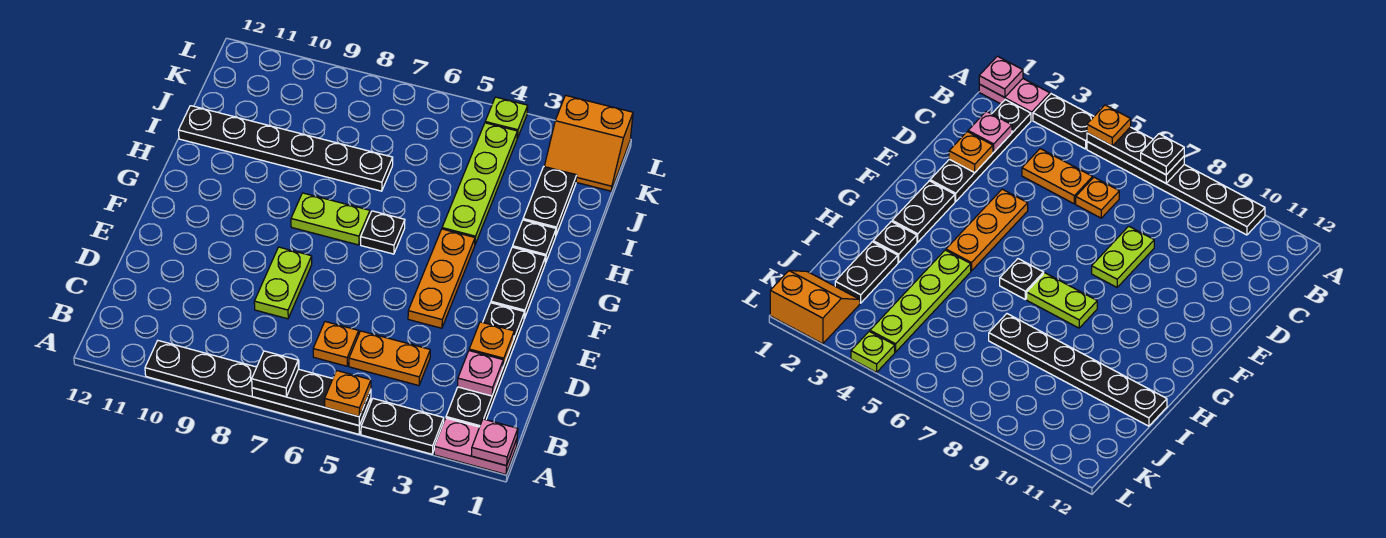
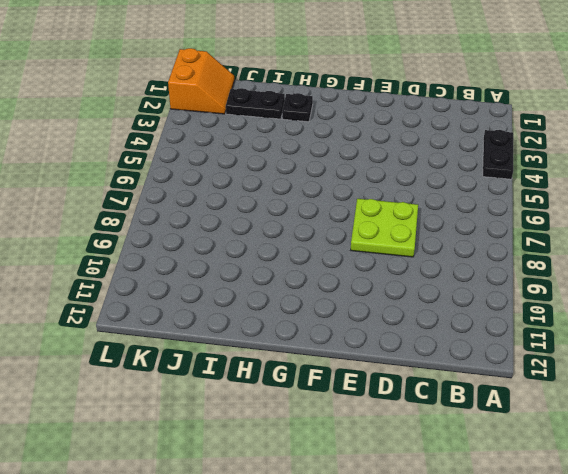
lime 2x2 plate [351,199,418,257] -> lime 1x2 plate [254,247,312,319]
none -> pink 1x2 plate [434,418,517,474]
none -> black 1x6 plate [145,341,371,434]
none -> black 1x4 plate [446,303,524,427]

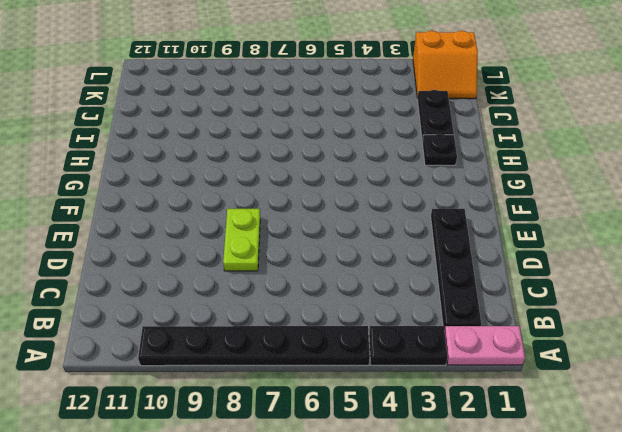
none -> orange 1x2 plate [349,331,430,386]
none -> orange 1x1 plate [313,322,359,366]
none -> orange 1x3 plate [408,229,475,328]

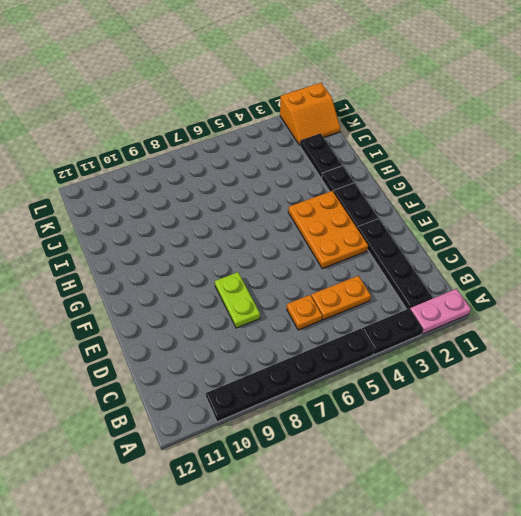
orange 2x3 plate [288,191,368,269] -> orange 1x3 plate [408,229,475,328]
none -> black 1x1 plate [361,211,405,254]
none -> lime 1x2 plate [291,193,370,245]
none -> lime 1x4 plate [442,123,517,244]

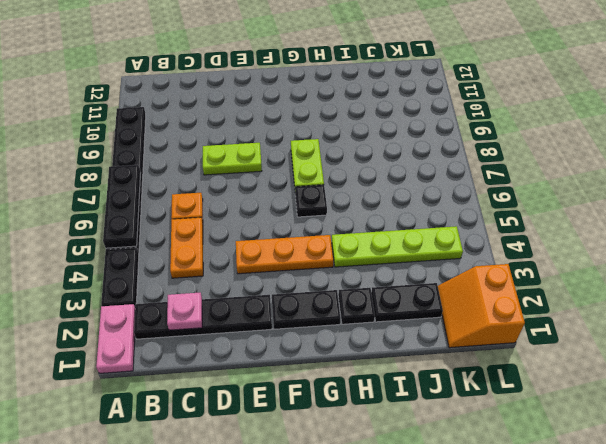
none -> black 1x6 plate [178,106,393,191]
none -> lime 1x1 plate [485,97,528,138]
none -> pink 1x1 plate [471,419,518,466]

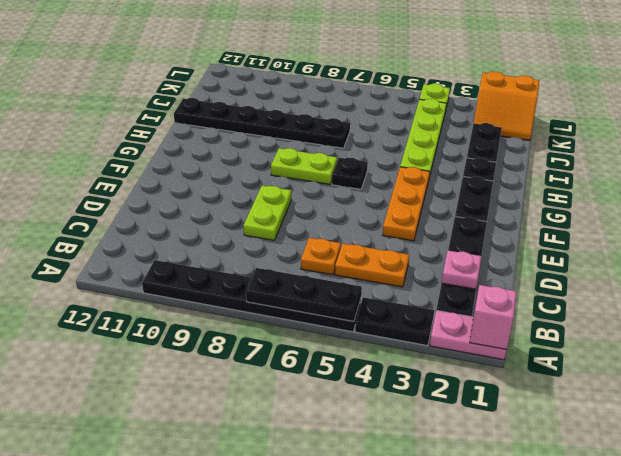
pink 1x1 brick [470,285,517,350] -> pink 1x1 plate [471,419,518,466]
none -> orange 1x1 plate [469,322,514,366]
none -> orange 1x1 plate [325,371,371,416]
none -> black 1x1 plate [252,351,298,397]

